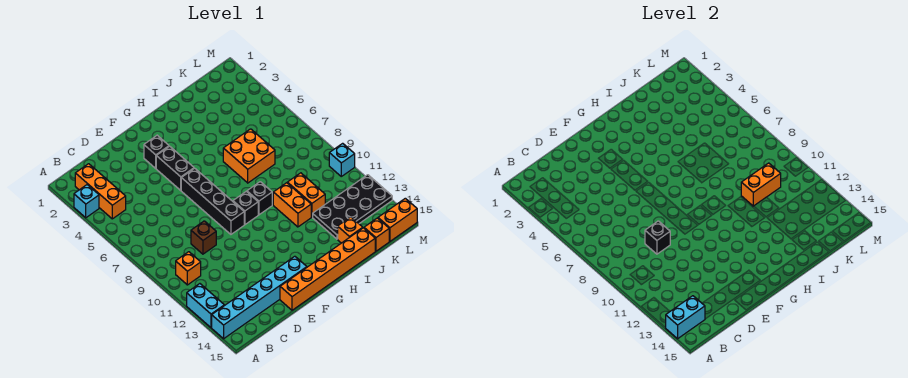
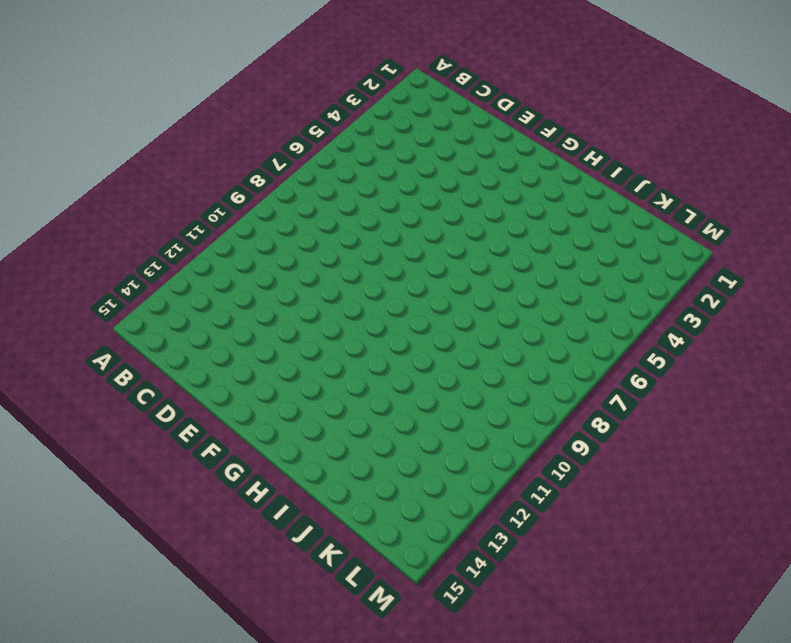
none -> cyan 1x1 brick [74,185,99,218]
none -> cyan 1x2 brick [187,284,224,328]
none -> cyan 1x6 brick [212,256,307,339]

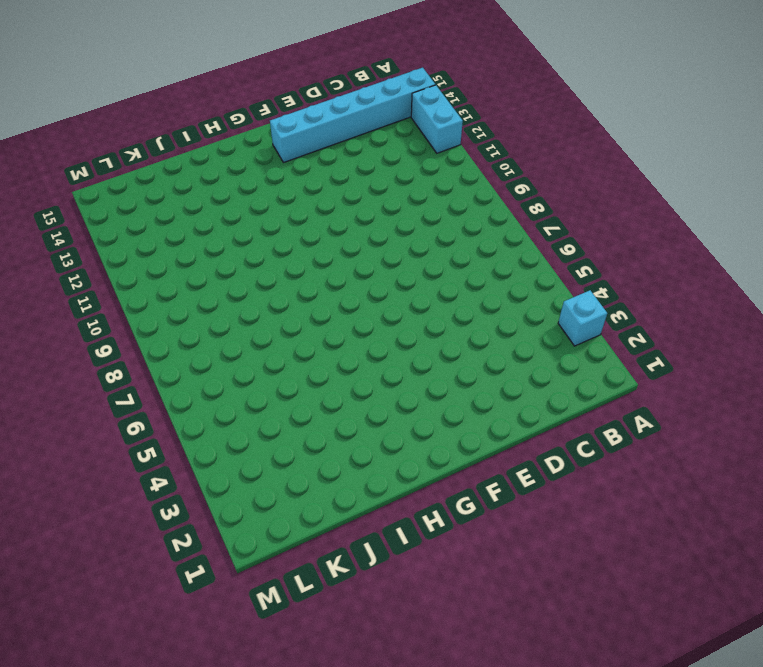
none -> orange 1x3 brick [75,164,126,219]
none -> orange 1x1 brick [176,252,201,285]
none -> brown 1x1 brick [191,221,216,254]

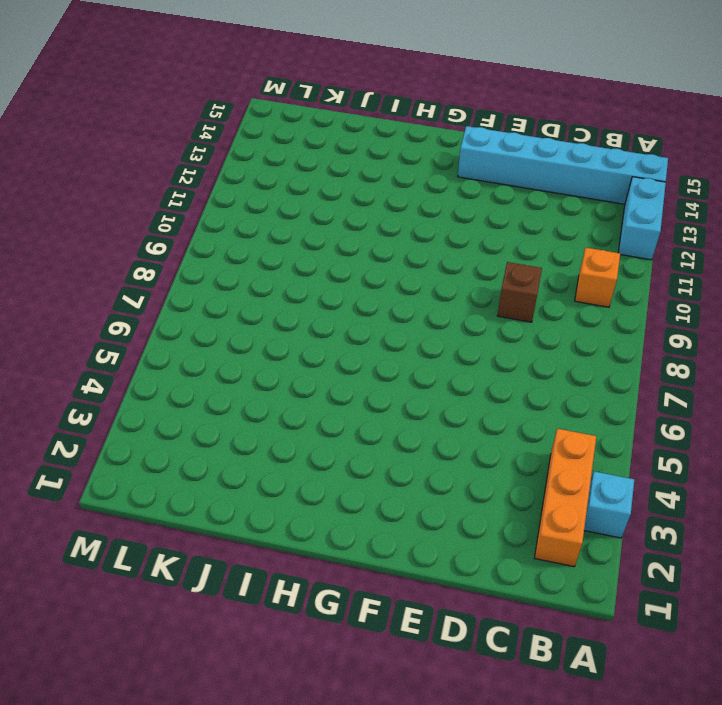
none -> orange 1x6 brick [280,228,375,310]
none -> black 1x1 brick [144,135,169,168]
none -> black 1x2 brick [156,146,194,190]

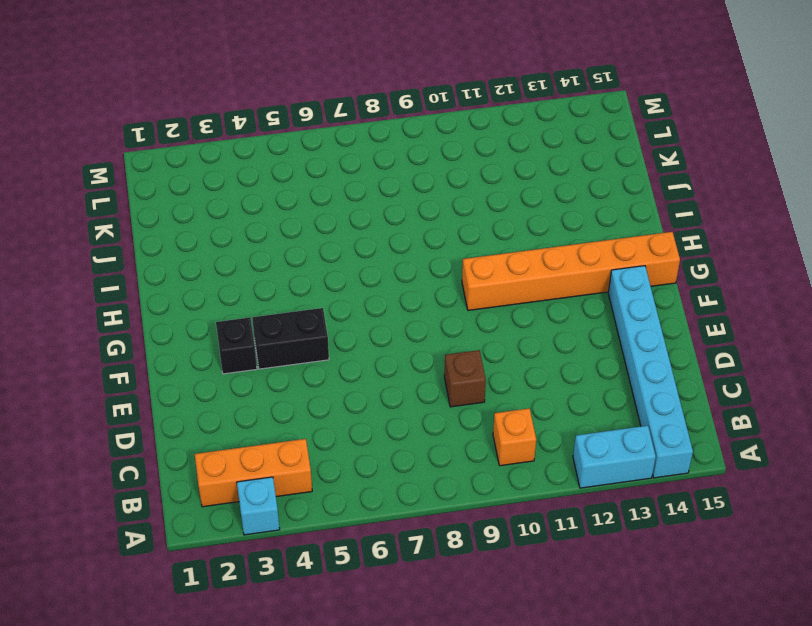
orange 1x6 brick [462,232,680,310] -> orange 1x6 brick turned to [280,228,375,310]
none -> black 1x4 brick [181,168,244,234]
none -> black 1x1 brick [233,191,258,225]
none -> black 1x1 brick [247,182,272,215]

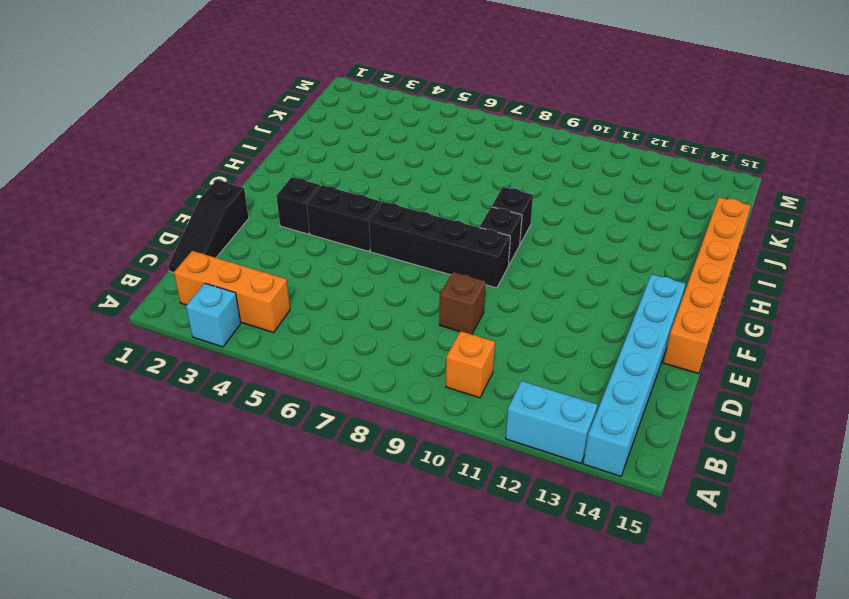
black 1x3 slope [168,180,249,273] -> none
none -> orange 2x2 brick [223,129,275,183]
none -> orange 1x2 brick [273,183,311,227]
none -> orange 1x2 brick [287,173,325,217]

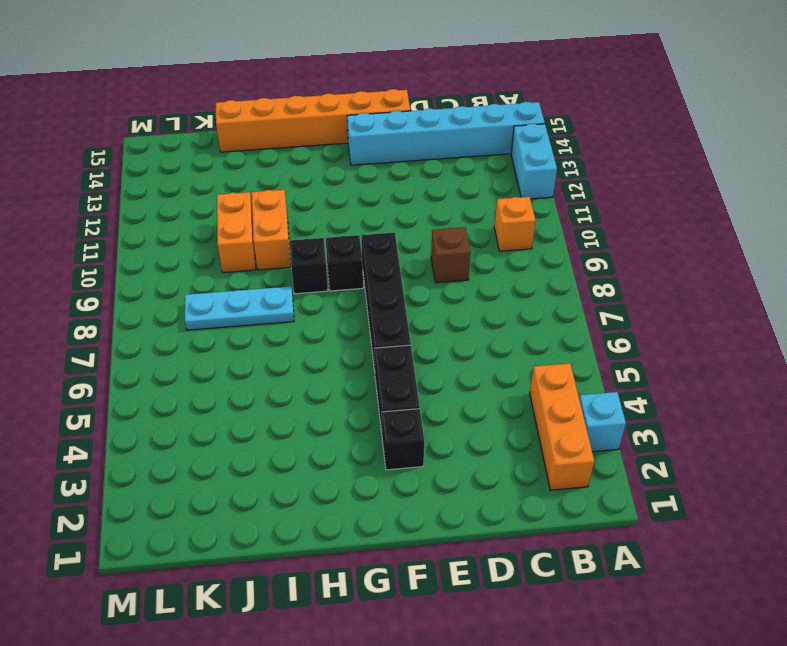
cyan 1x3 plate [185,286,294,330] -> none
none -> orange 2x2 brick [223,129,275,183]
none -> black 2x4 plate [313,175,392,239]
none -> orange 1x1 brick [338,217,363,243]

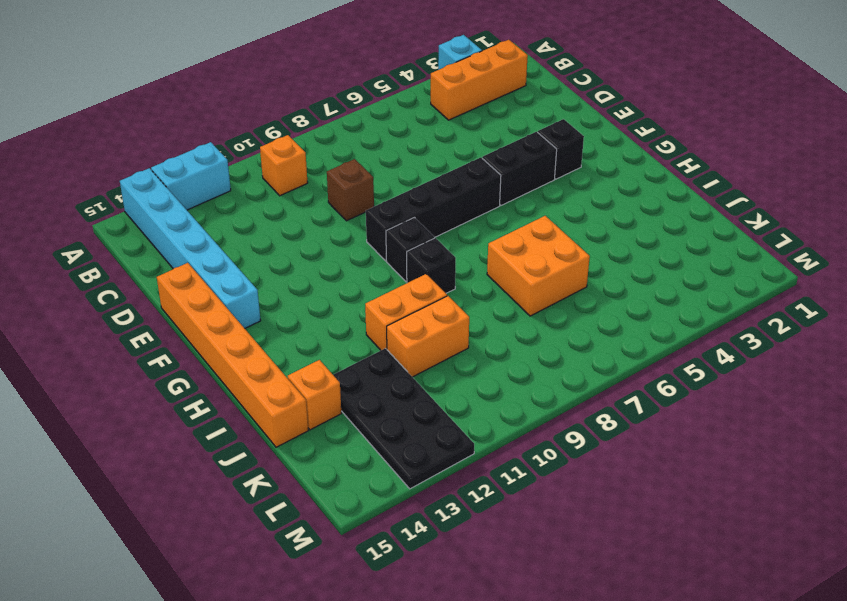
none -> orange 1x1 brick [364,218,389,251]
none -> orange 1x2 brick [378,198,417,241]
none -> cyan 1x1 brick [329,143,355,176]

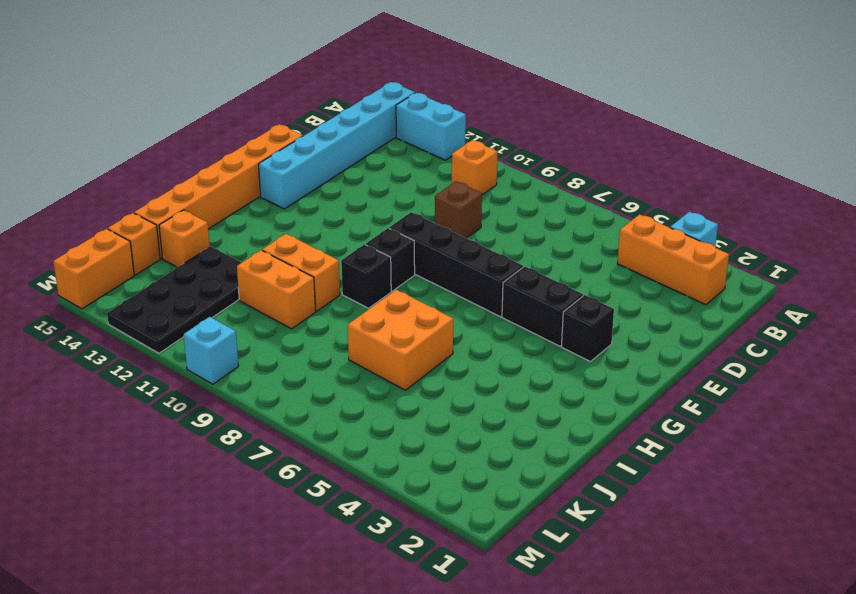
none -> cyan 1x2 brick [666,296,705,339]
none -> black 1x1 brick [645,221,670,254]
none -> orange 1x2 brick [741,163,781,206]

